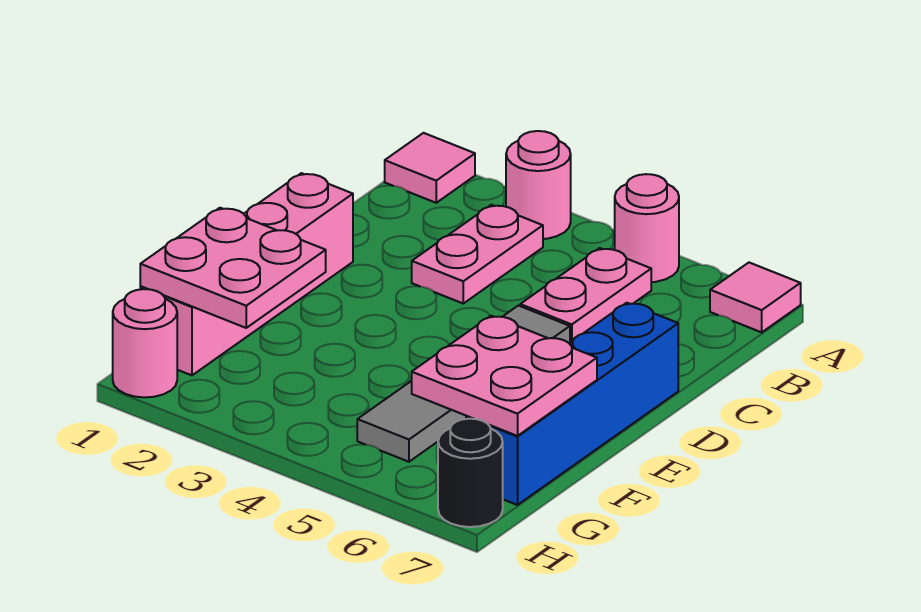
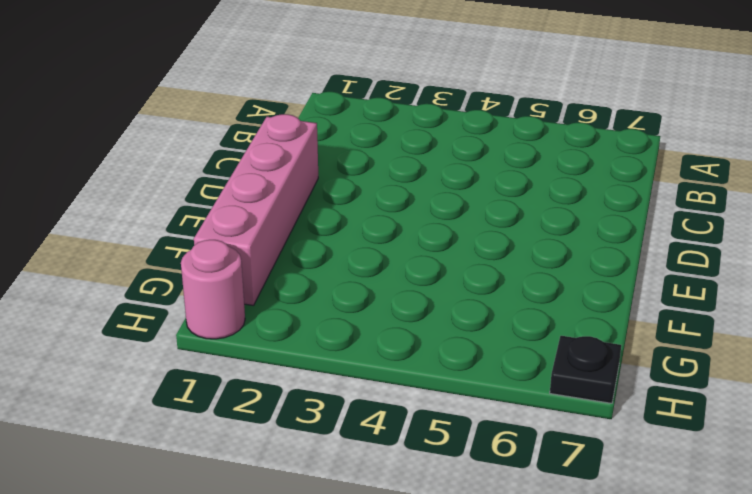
black 1x1 plate [550,336,621,403] -> black 1x1 round brick [438,419,503,527]
none -> pink 1x1 tile [385,133,475,203]
none -> pink 1x1 round brick [506,131,571,239]
none -> pink 1x1 round brick [615,174,679,282]

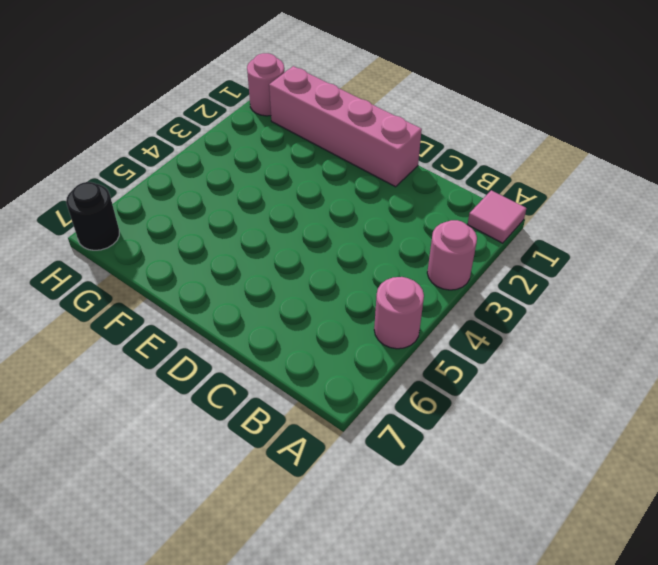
none -> pink 1x1 tile [710,263,801,332]
none -> pink 1x2 plate [412,205,543,303]
none -> pink 1x2 plate [520,248,651,342]

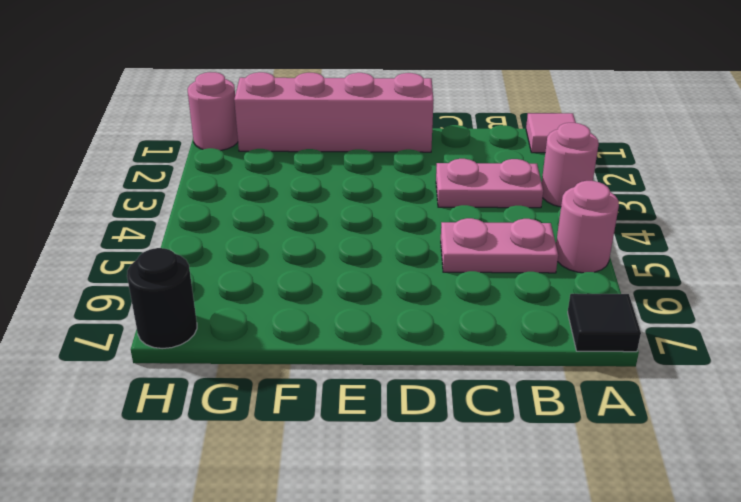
black 1x1 tile [568,294,641,352] -> pink 1x1 tile [710,263,801,332]
none -> grey 1x4 tile [357,306,570,462]
none -> blue 1x4 brick [466,303,678,505]
none -> pink 2x2 plate [140,208,326,328]

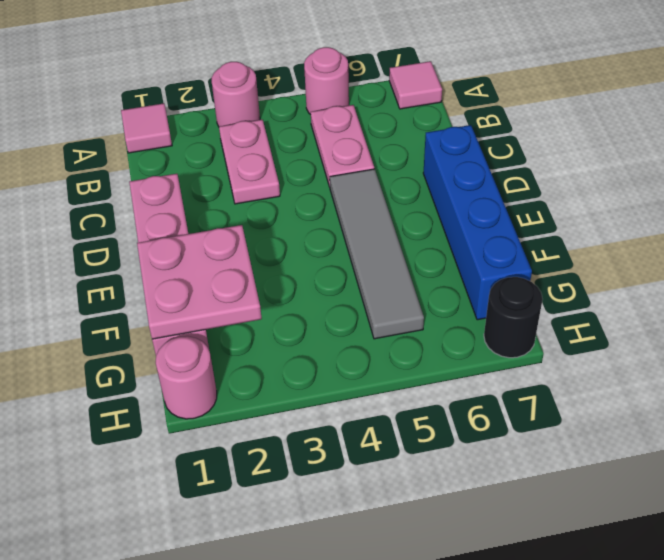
none -> pink 2x2 plate [412,316,597,436]

